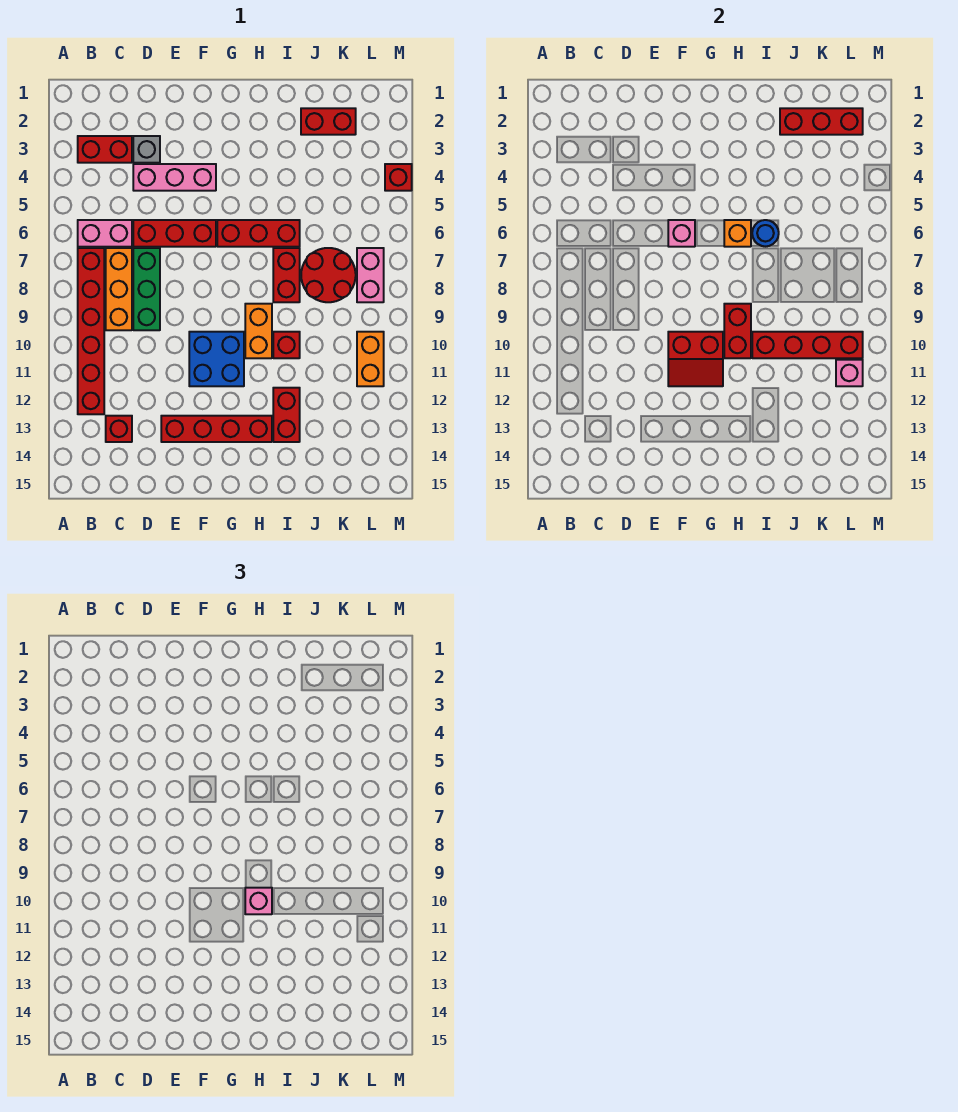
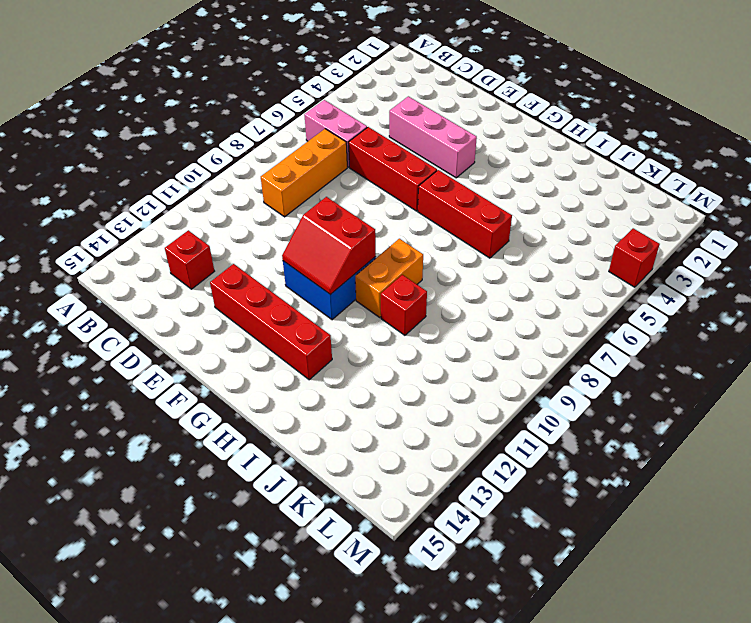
none -> red 1x2 brick [78,136,132,163]
none -> red 1x6 brick [78,248,104,414]
none -> grey 1x1 brick [133,136,160,163]
none -> green 1x3 brick [133,248,160,330]

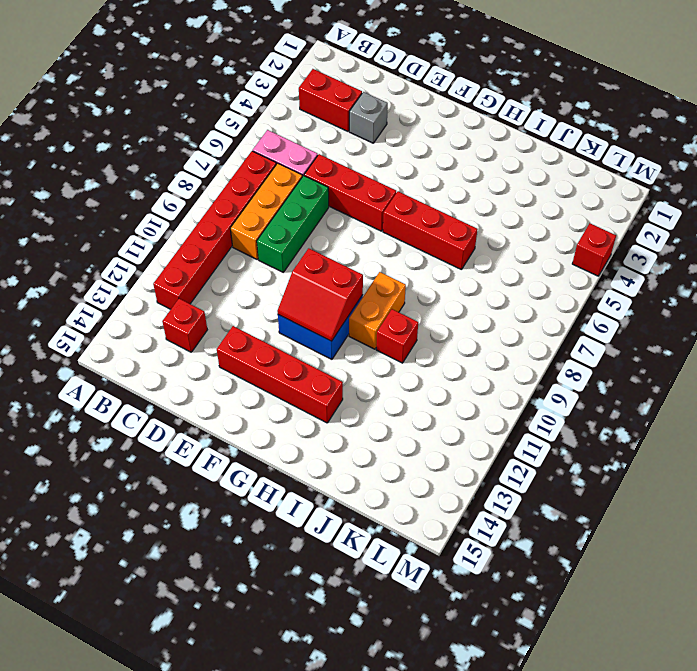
none -> pink 1x3 brick [133,164,216,191]
none -> red 1x2 brick [273,248,300,302]
none -> red 1x2 brick [273,388,300,442]
none -> red 1x2 brick [301,108,356,135]

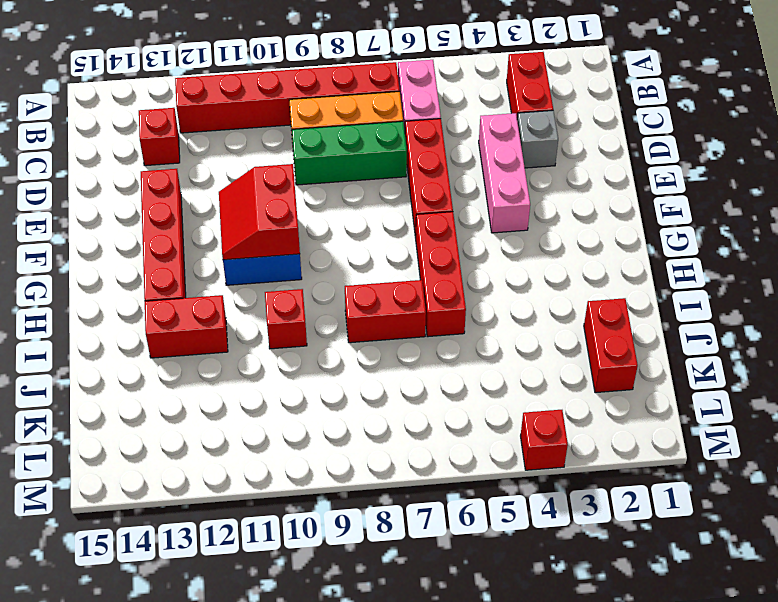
none -> orange 1x2 brick [245,304,272,358]
none -> red 2x2 round brick [301,248,356,302]
none -> pink 1x2 brick [357,248,384,302]
none -> orange 1x2 brick [357,332,384,386]

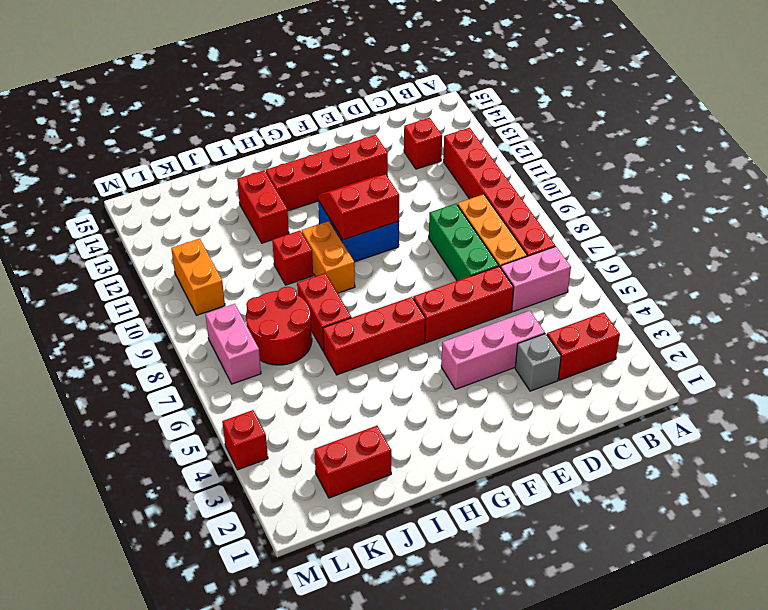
none -> pink 1x1 brick [668,220,695,247]
none -> orange 1x1 brick [724,220,751,247]
none -> red 1x2 brick [724,304,751,358]
none -> blue 1x1 round brick [752,220,779,246]

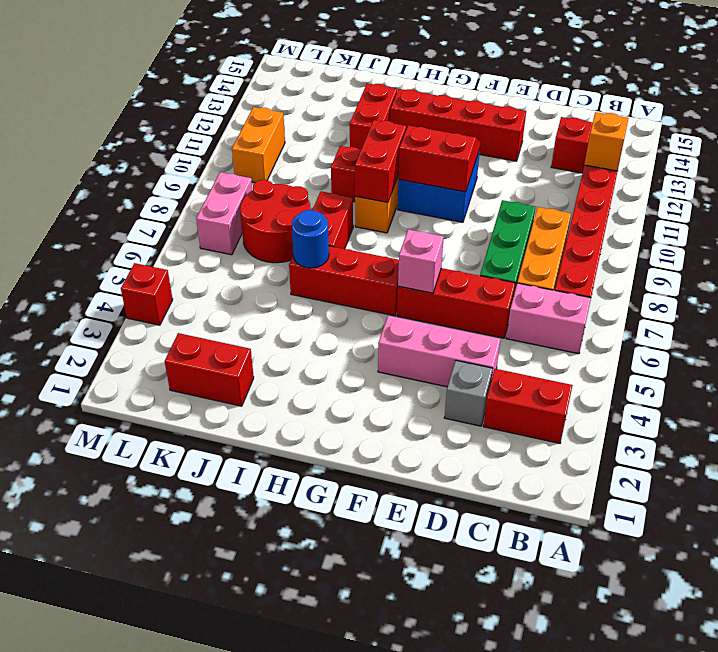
orange 1x1 brick [585,112,629,171] -> orange 1x1 brick moved to [724,220,751,247]
none -> red 1x4 brick [752,332,863,358]
none -> red 1x3 brick [780,108,863,135]
none -> pink 1x1 brick [836,360,863,386]
none -> pink 1x1 brick [245,888,272,914]

